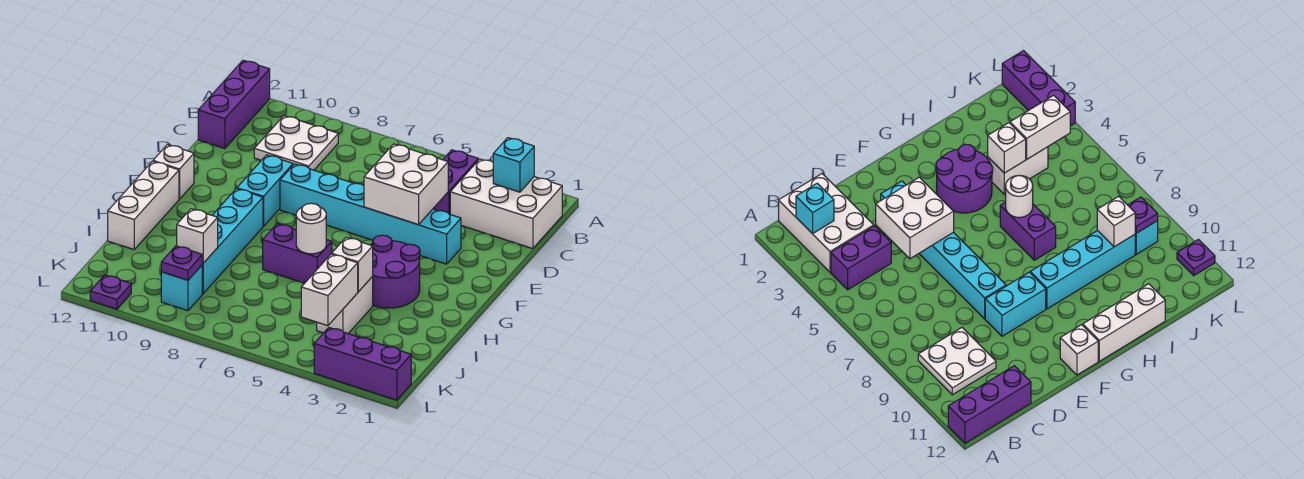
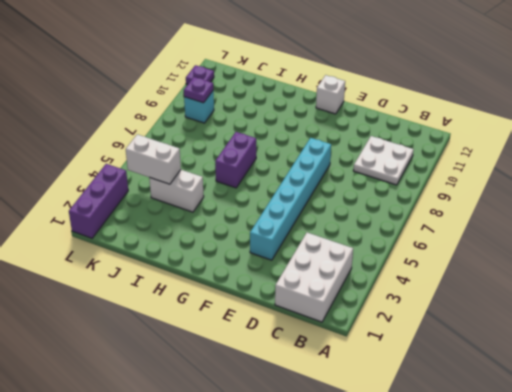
none -> purple 1x3 brick [198,60,270,149]
none -> purple 1x2 brick [433,150,478,214]
none -> cyan 1x2 brick [237,155,293,226]

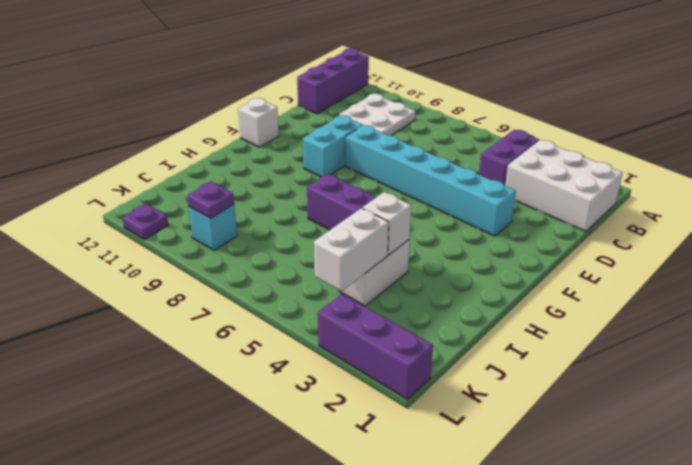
none -> purple 2x2 round brick [370,235,420,308]
none -> cyan 1x4 brick [202,189,263,294]
none -> white 1x3 brick [108,161,179,250]

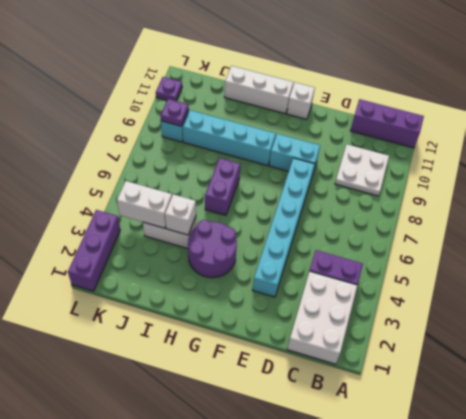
none -> cyan 1x1 brick [493,138,534,192]
none -> white 2x2 brick [364,144,448,225]
none -> white 1x1 round brick [296,203,326,254]

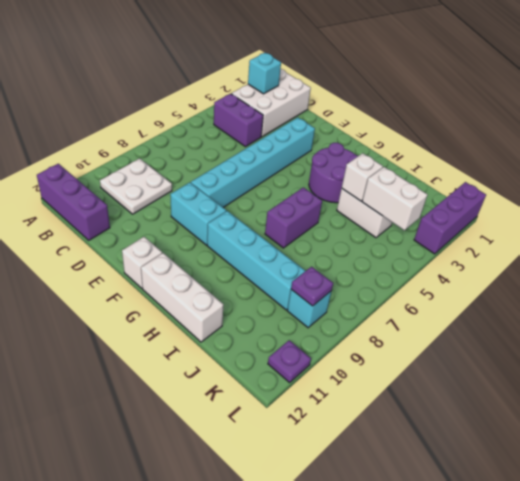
none -> white 2x2 brick [364,144,448,225]
none -> white 1x1 round brick [296,203,326,254]
none -> white 1x1 brick [177,209,218,263]

